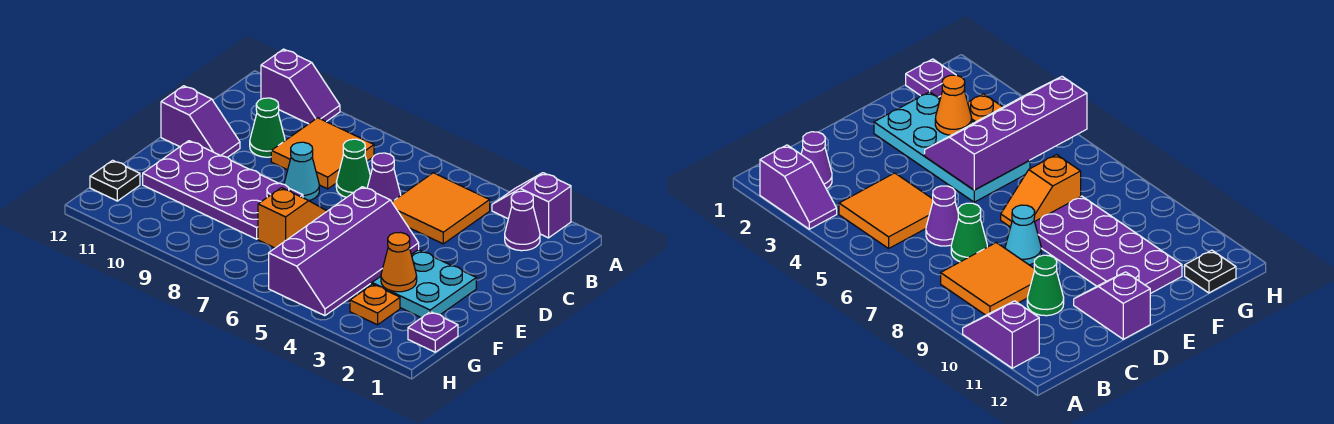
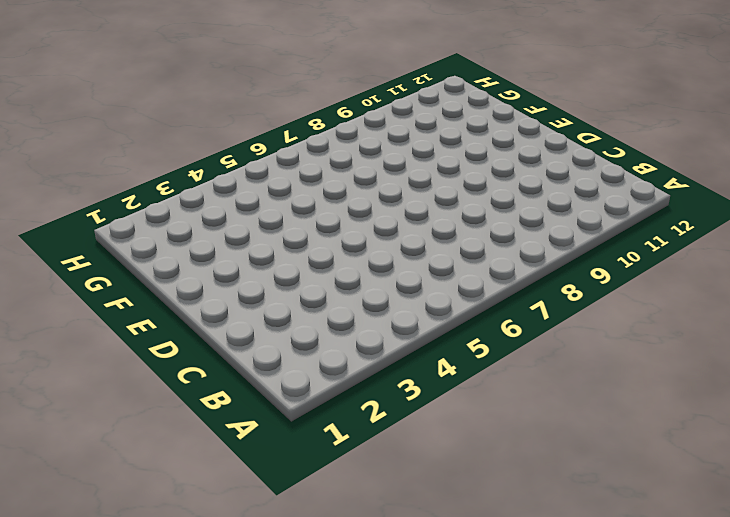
none -> purple 1x2 slope [492,173,571,238]
none -> purple 1x2 slope [261,49,340,124]
none -> purple 1x1 cone [505,191,540,251]

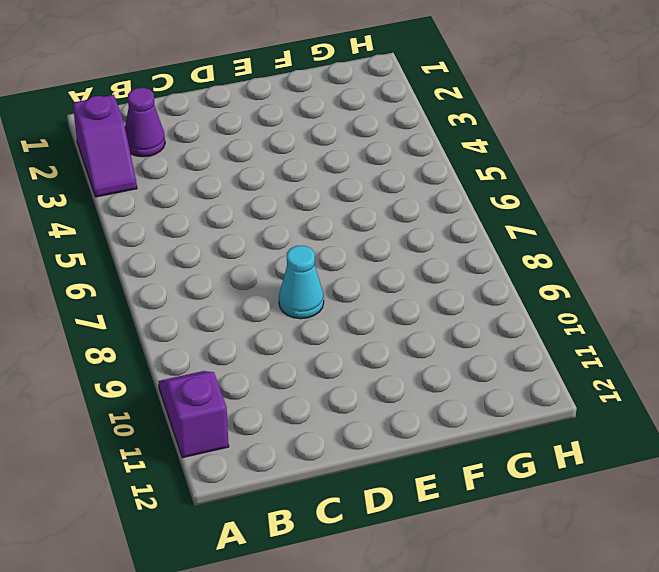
none -> orange 2x2 tile [392,173,490,244]
none -> orange 2x2 tile [271,118,374,189]
none -> purple 1x1 cone [367,153,401,202]

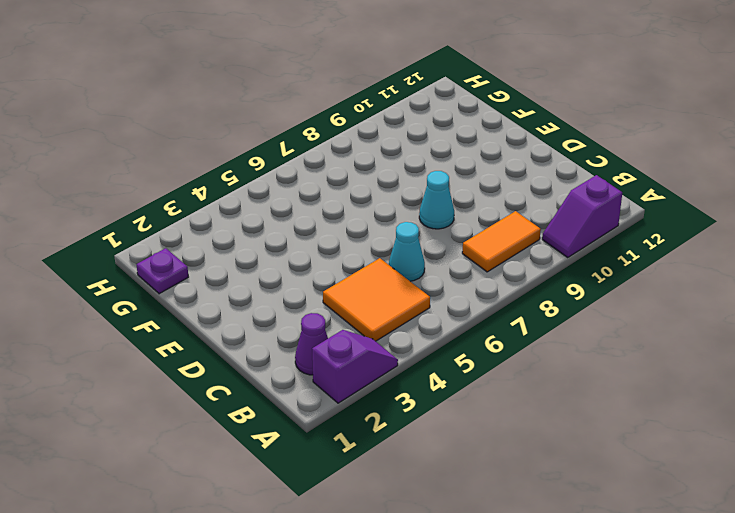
orange 1x2 tile [462,211,541,272] -> orange 2x2 tile [271,118,374,189]
cyan 1x1 cone [389,222,425,281] -> purple 1x1 cone [367,153,401,202]
none -> green 1x1 cone [336,139,370,197]
none -> green 1x1 cone [250,98,285,157]
none -> purple 1x2 slope [161,86,240,157]

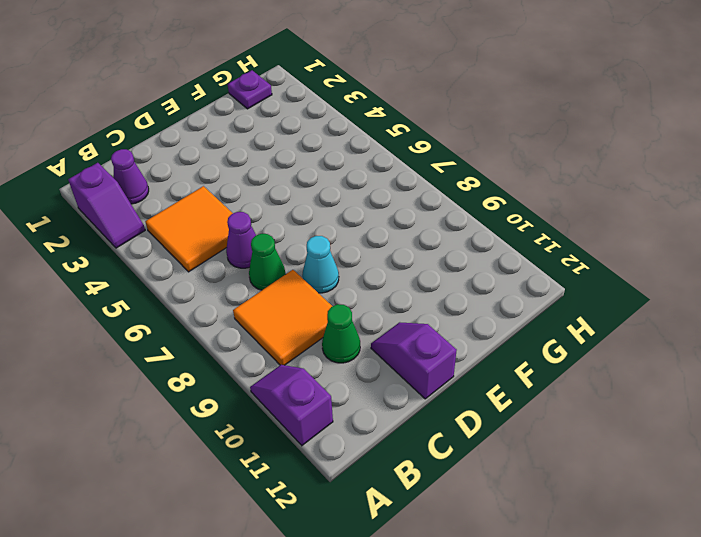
none -> cyan 2x4 plate [362,250,476,318]
none -> orange 1x2 slope [258,188,327,248]
none -> purple 2x4 plate [143,141,303,239]

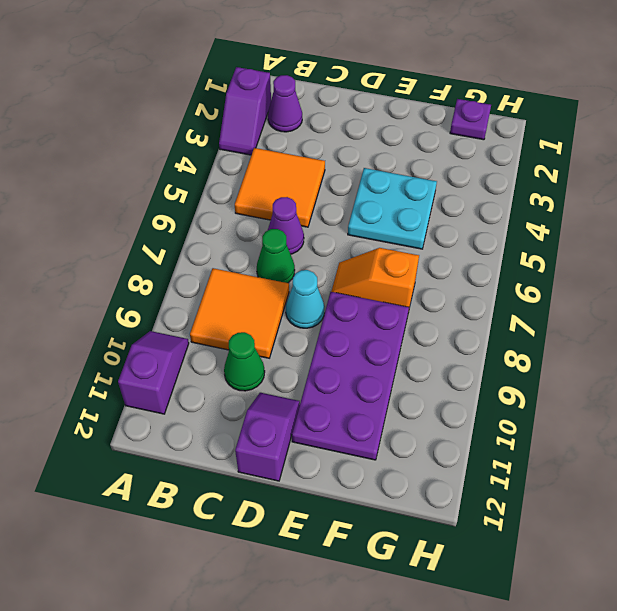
cyan 2x2 plate [348,168,437,249] -> cyan 2x4 plate [362,250,476,318]
none -> orange 1x1 plate [350,284,400,325]
none -> black 1x1 plate [90,160,140,201]
none -> purple 2x4 slope [269,187,419,316]

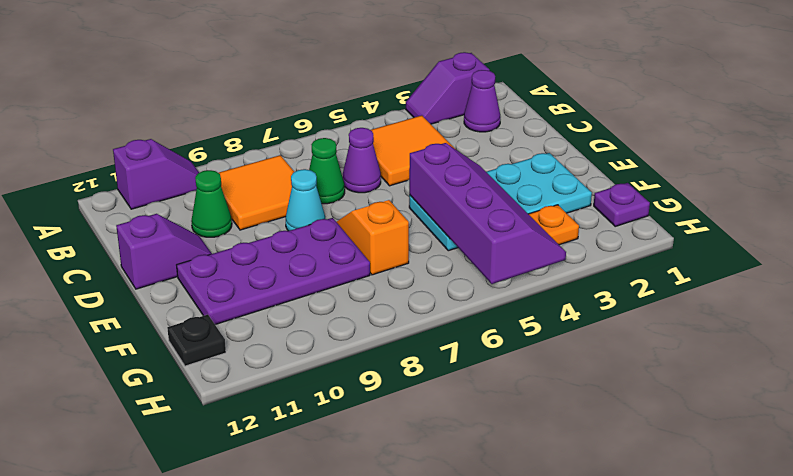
none -> orange 1x1 cone [381,232,417,292]

